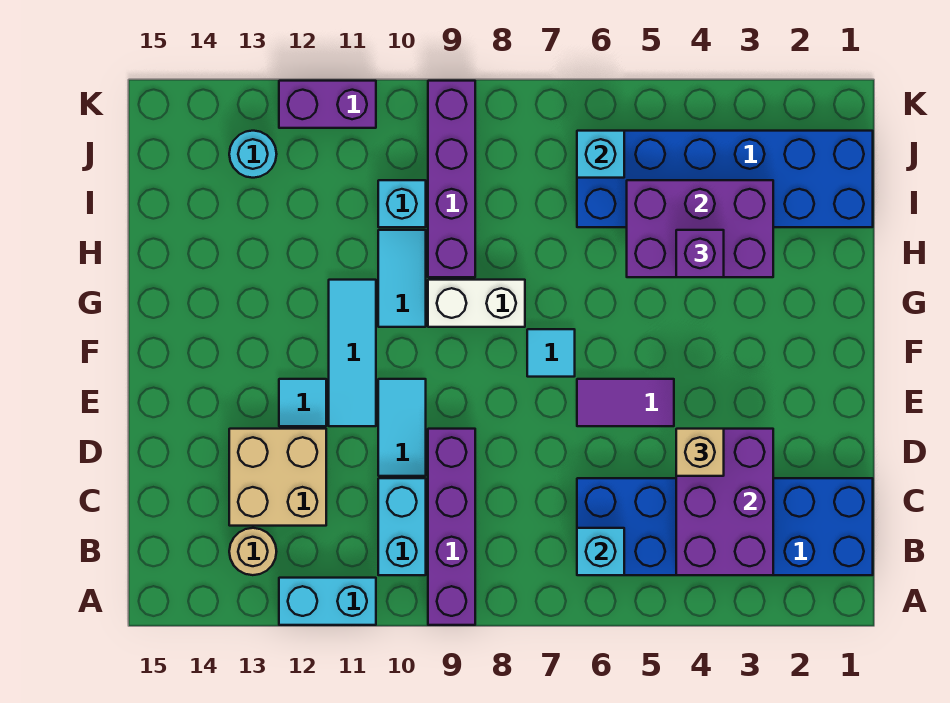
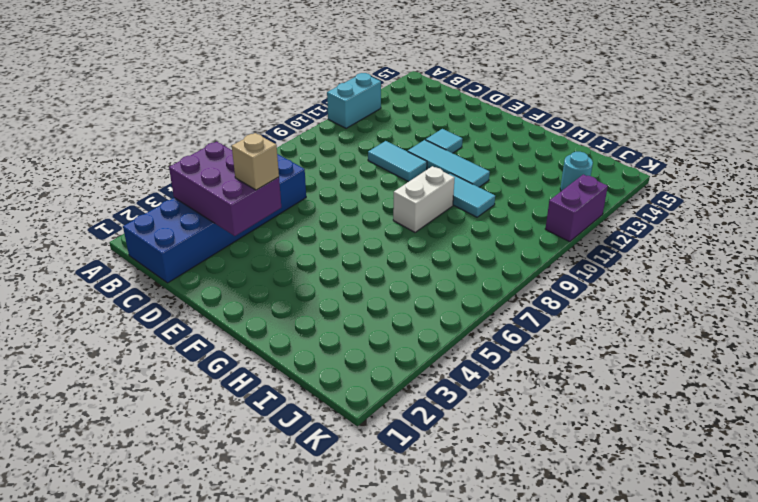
none -> purple 1x4 brick [428,429,475,625]
none -> cyan 1x2 brick [378,478,426,575]
none -> tan 1x1 round brick [229,528,277,575]

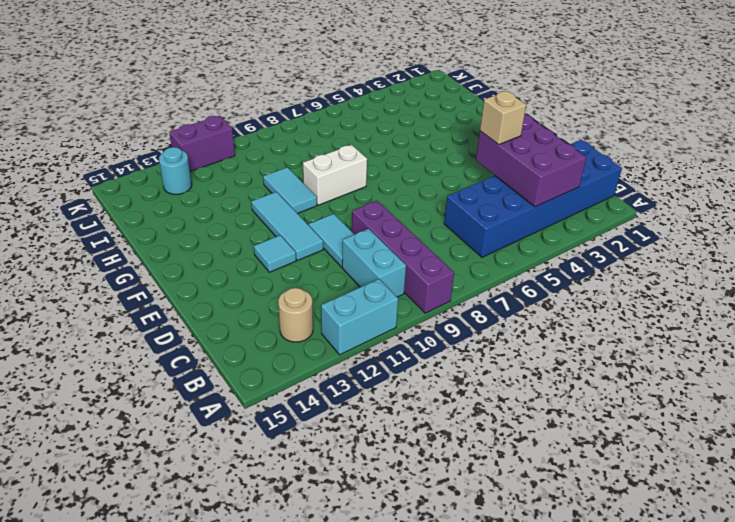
none -> tan 2x2 brick [229,429,326,526]
none -> purple 1x2 tile [577,379,674,426]
none -> cyan 1x1 tile [527,329,575,377]

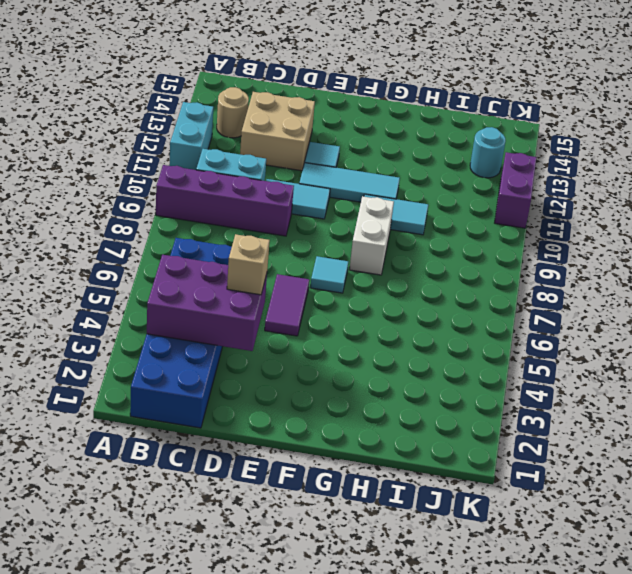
none -> purple 1x4 brick [428,81,475,277]
none -> blue 2x6 brick [577,131,873,227]
none -> cyan 1x1 brick [378,180,426,227]

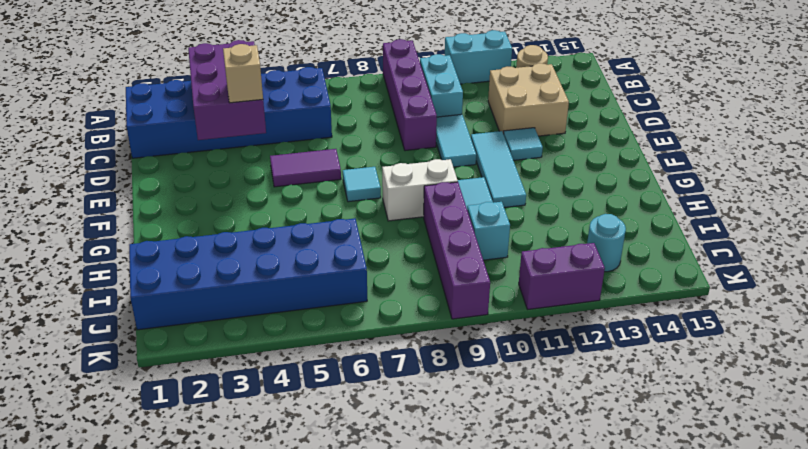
none -> cyan 1x1 brick [577,528,624,575]
none -> purple 2x3 brick [627,180,773,277]
none -> cyan 1x1 brick [577,131,624,178]

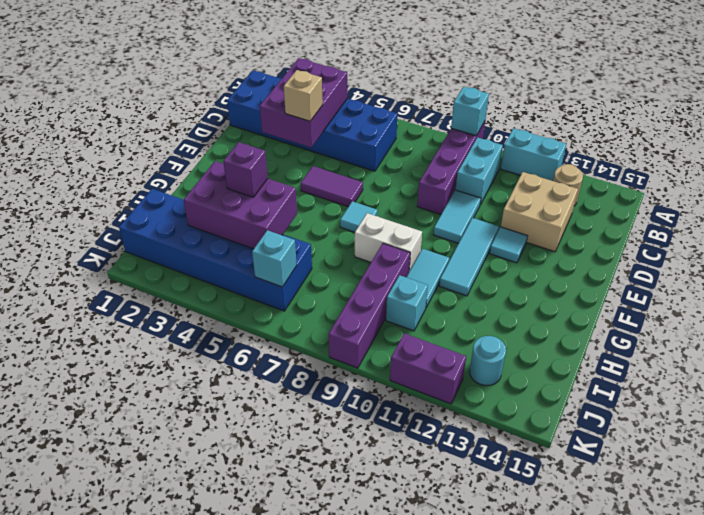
cyan 1x1 brick [451,87,489,136] -> cyan 1x1 brick moved to [577,528,624,575]

